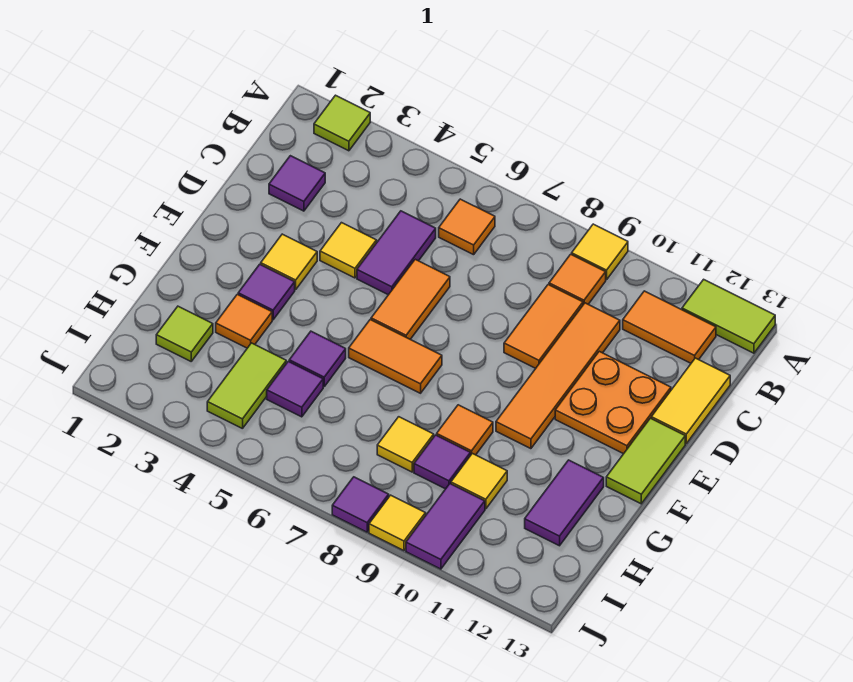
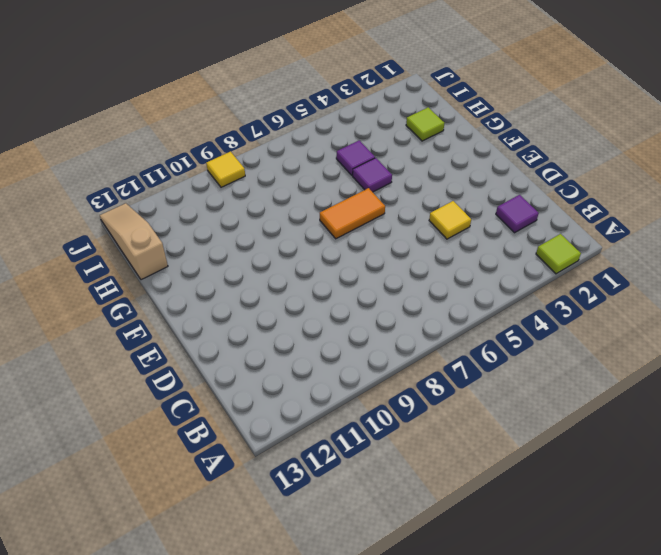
tan 1x3 slope [100,203,168,280] -> none
none -> yellow 1x1 tile [572,224,628,280]
none -> lime 1x2 tile [682,279,775,353]
none -> orange 1x1 tile [439,199,495,255]
none -> orange 1x1 tile [549,254,606,305]

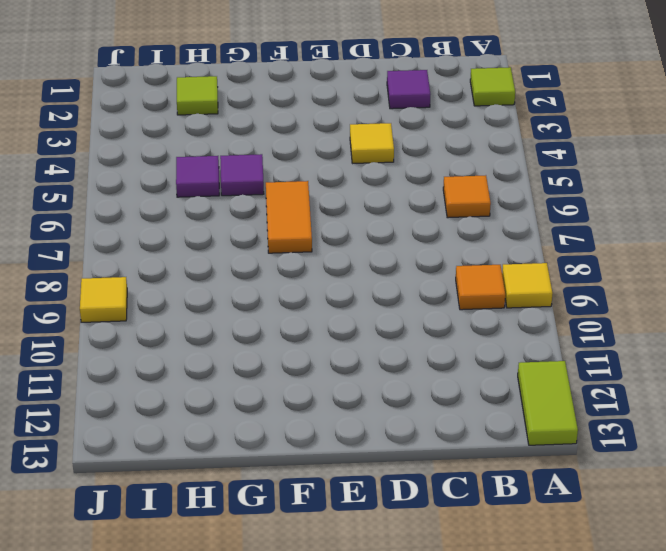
none -> orange 1x2 tile [623,291,716,363]
none -> purple 1x2 tile [357,211,436,295]
none -> orange 1x2 tile [504,285,583,368]
none -> orange 1x4 tile [496,303,620,449]

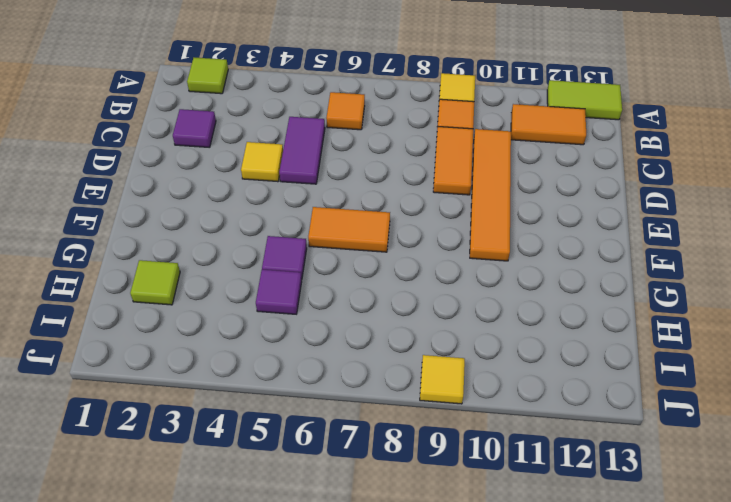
none -> yellow 1x2 tile [651,358,730,443]
none -> orange 1x2 tile [371,259,450,339]
none -> orange 2x2 plate [555,351,671,454]
none -> yellow 1x1 tile [261,234,317,290]

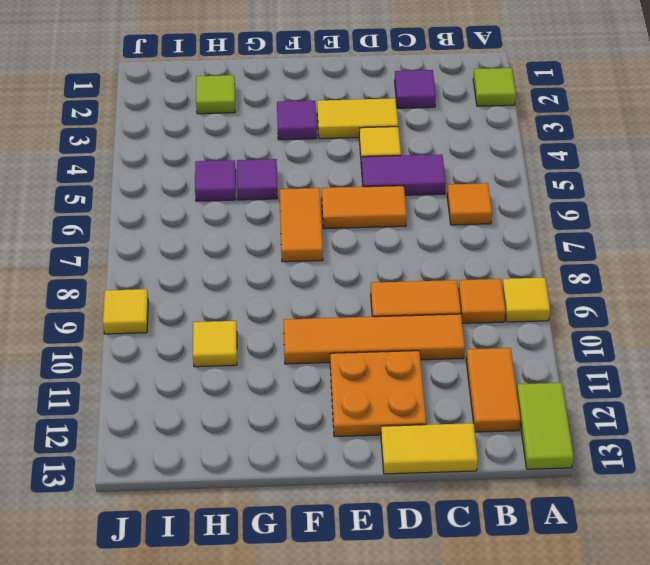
yellow 1x2 tile [317,98,398,139] -> yellow 1x1 tile [261,234,317,290]
none -> lime 1x2 tile [606,418,685,504]
none -> orange 1x1 tile [216,294,272,348]
none -> orange 1x1 tile [437,405,493,455]
none -> purple 1x2 tile [525,460,604,546]

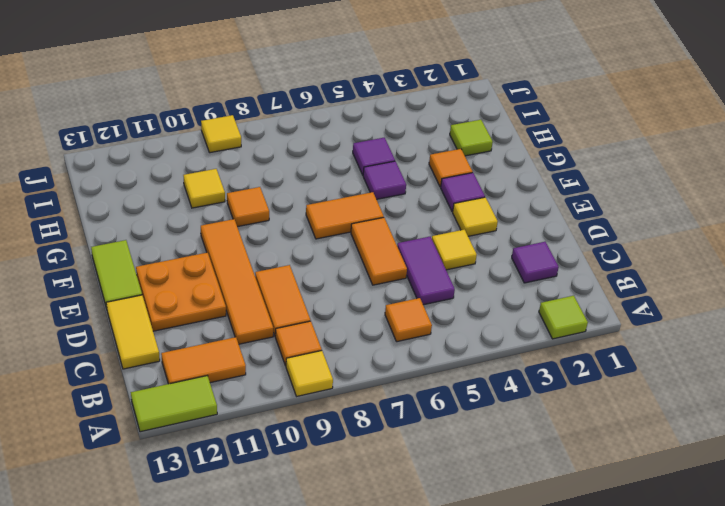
none -> purple 1x2 tile [525,460,604,546]
none -> lime 1x2 tile [207,343,286,429]
none -> yellow 1x1 tile [377,417,434,472]
none -> purple 1x1 tile [414,435,471,489]

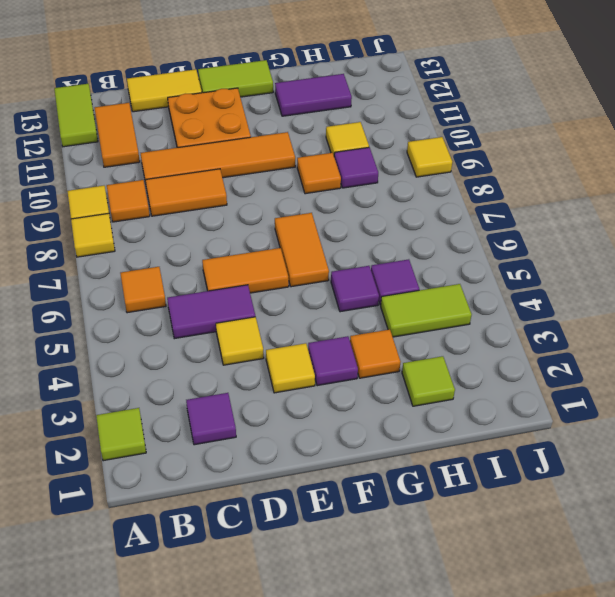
yellow 1x1 tile [71,213,115,257] -> yellow 1x1 tile moved to [377,417,434,472]
none -> purple 1x2 tile [406,484,485,569]
none -> purple 1x1 tile [332,477,389,532]

